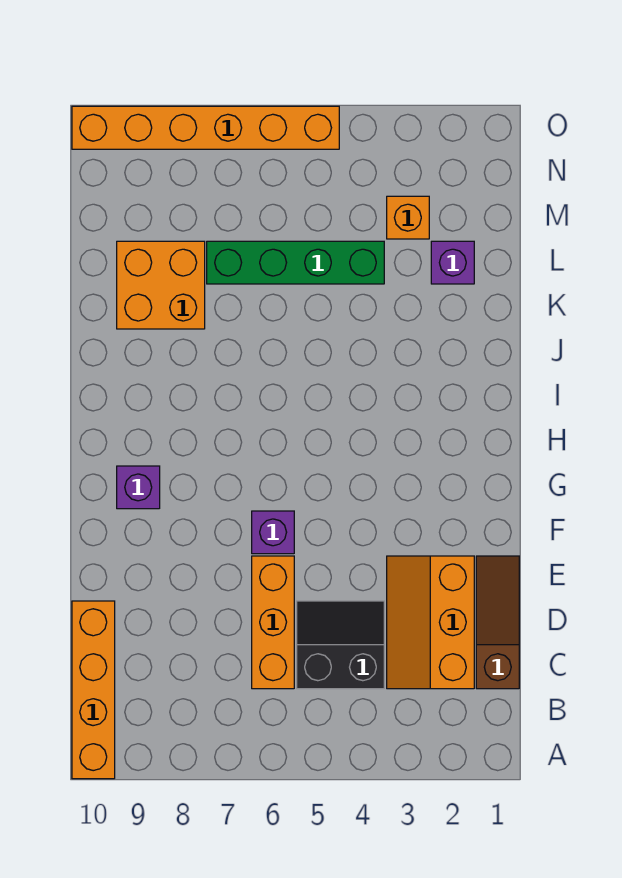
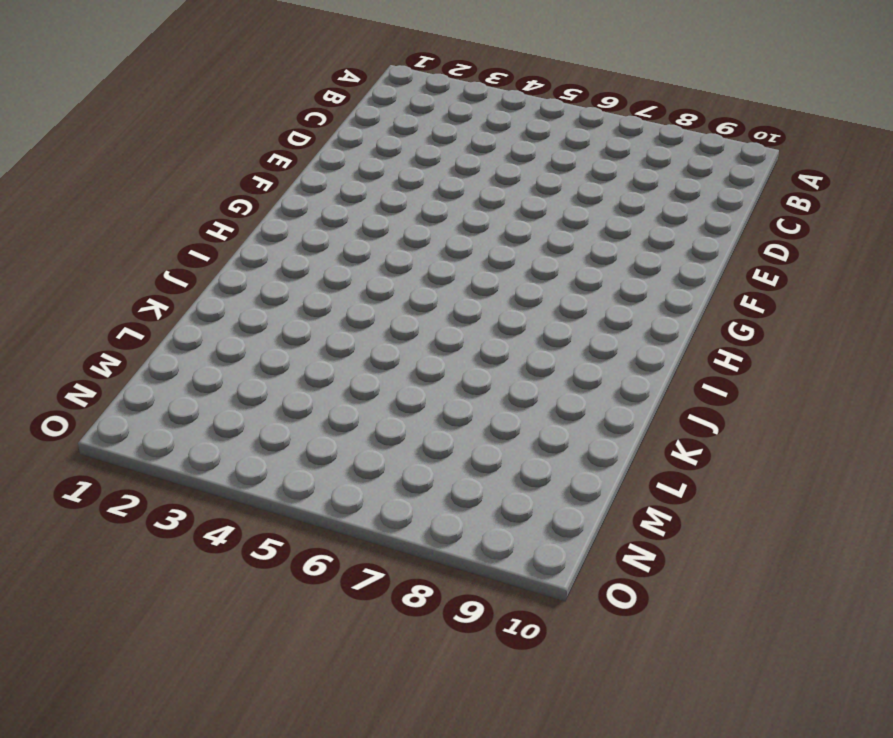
none -> orange 1x4 brick [72,601,115,779]
none -> brown 1x3 slope [476,556,519,689]
none -> orange 2x3 slope [387,556,474,689]

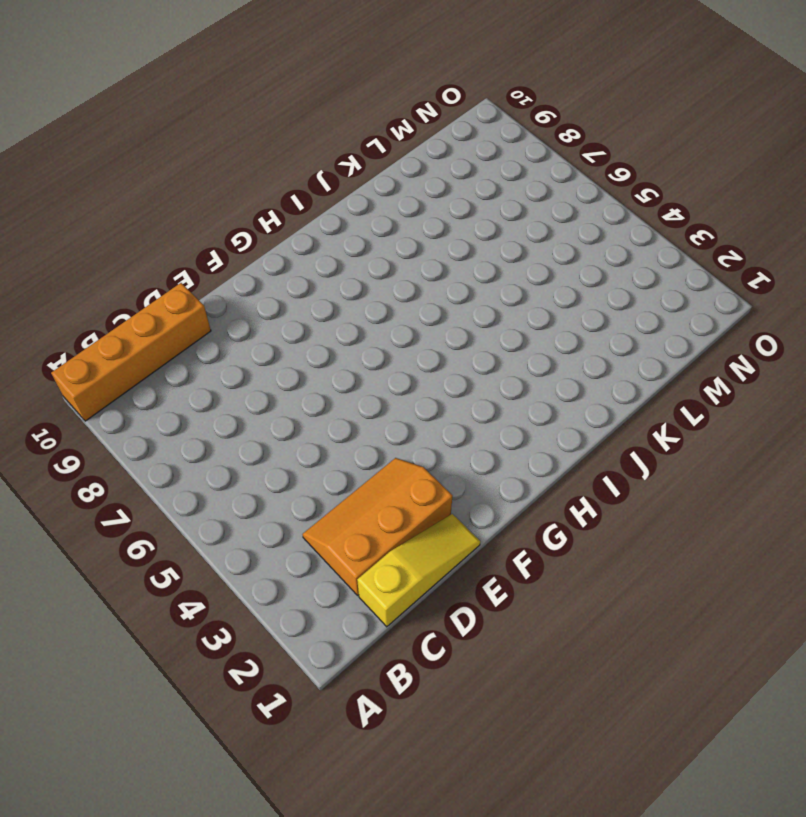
yellow 1x3 slope [357,514,480,627] -> brown 1x3 slope [476,556,519,689]
none -> black 2x2 slope [297,601,384,689]
none -> orange 1x3 brick [252,556,294,689]
none -> purple 1x1 brick [252,511,294,554]

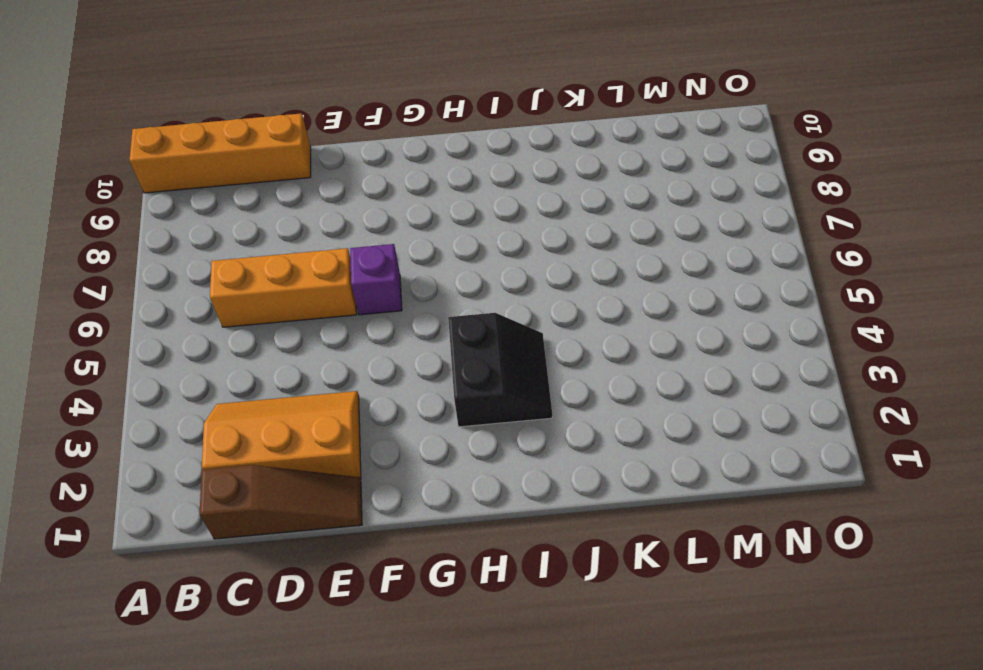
black 2x2 slope [448,313,552,427] -> black 2x2 slope moved to [297,601,384,689]
none -> purple 1x1 brick [117,466,160,509]
none -> orange 2x2 brick [117,241,205,329]
none -> purple 1x1 brick [431,241,474,284]

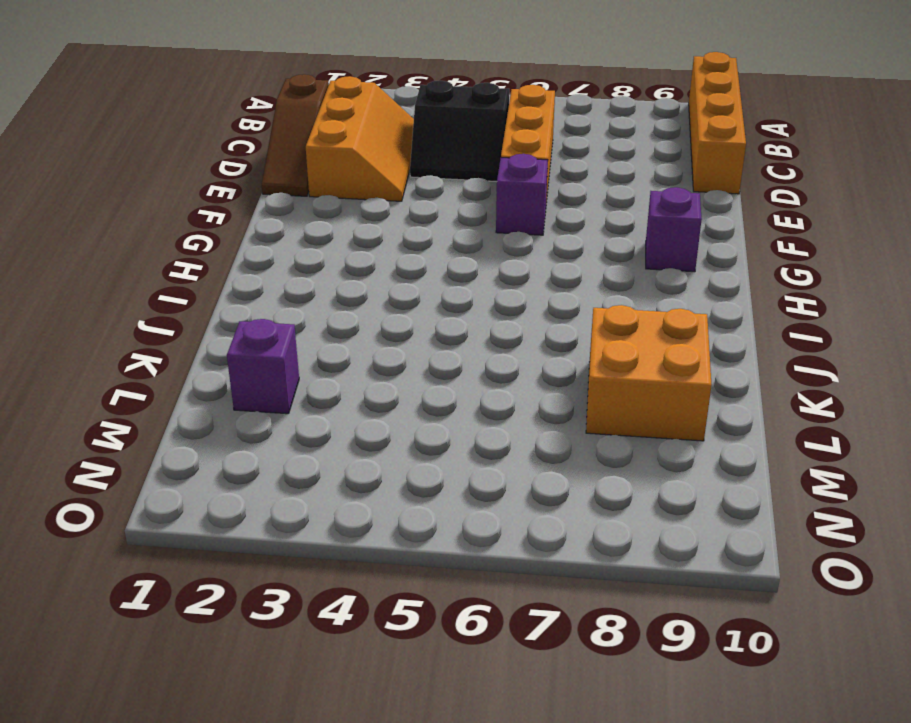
none -> green 1x4 brick [207,241,384,284]
none -> orange 1x1 brick [387,196,429,239]
none -> orange 1x6 brick [72,106,339,149]

